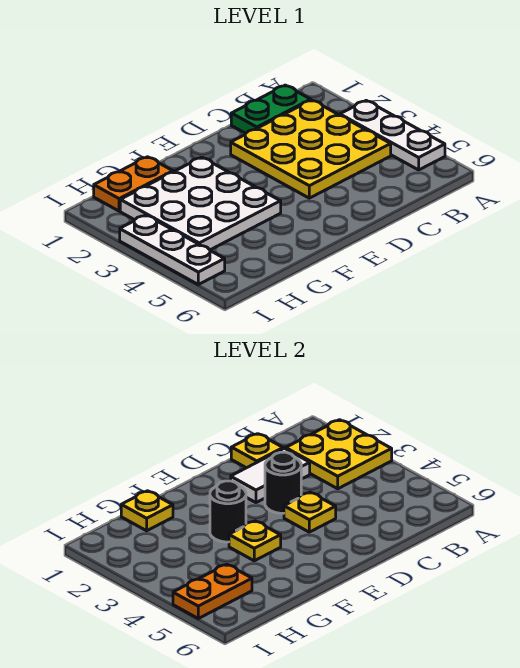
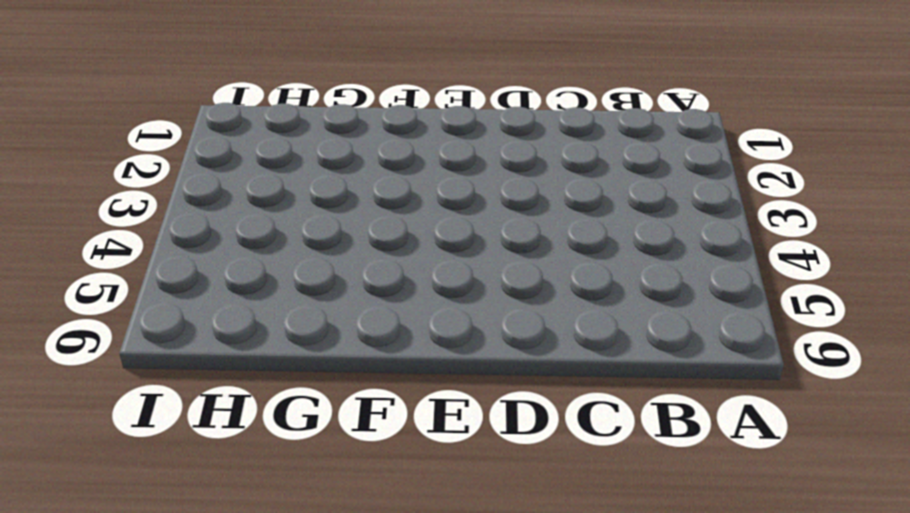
none -> white 1x3 plate [340,101,445,170]
none -> green 1x2 plate [231,85,311,133]
none -> yellow 3x3 plate [231,100,391,198]

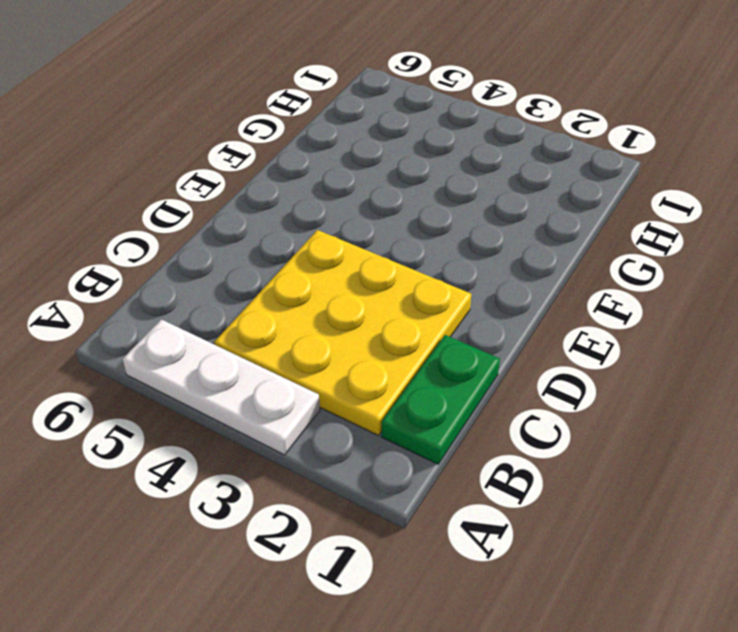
none -> white 3x3 plate [120,157,281,250]
none -> orange 1x2 plate [94,157,173,211]
none -> white 1x3 plate [120,215,225,284]

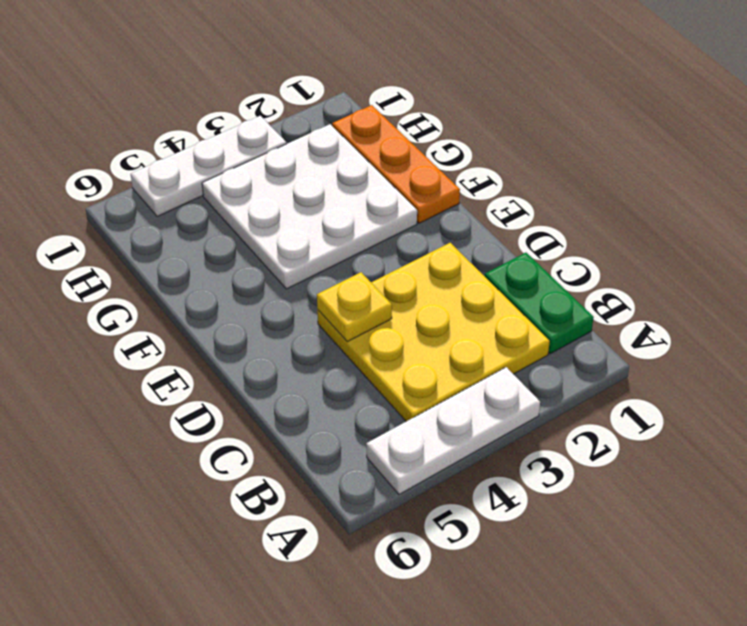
orange 1x3 plate [332,105,460,223] -> orange 1x2 plate [94,157,173,211]
none -> yellow 2x2 plate [286,420,392,489]
none -> yellow 1x1 plate [231,434,283,468]
none -> white 1x2 tile [231,448,310,503]

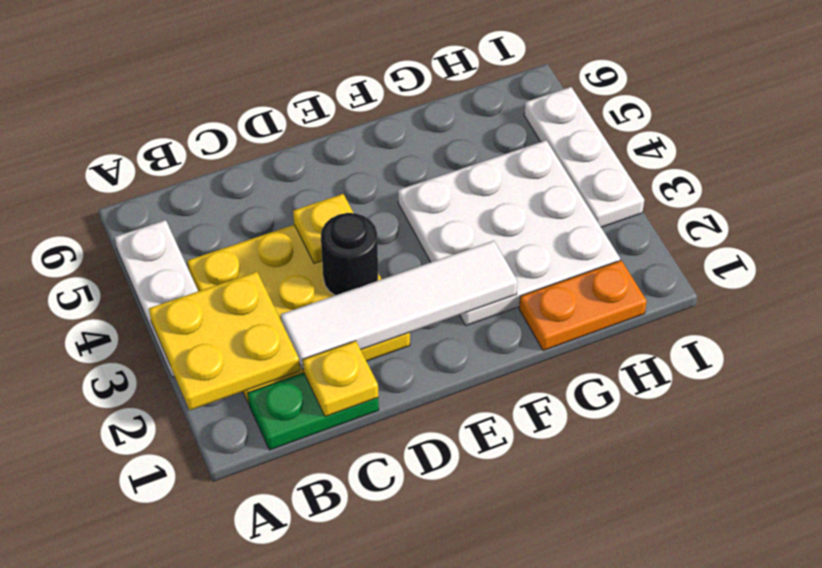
white 1x4 tile [281,241,518,370] -> white 1x2 tile [231,448,310,503]
none -> black 1x1 round brick [210,481,246,542]
none -> yellow 1x1 plate [229,521,281,561]
none -> yellow 1x1 plate [121,491,173,531]

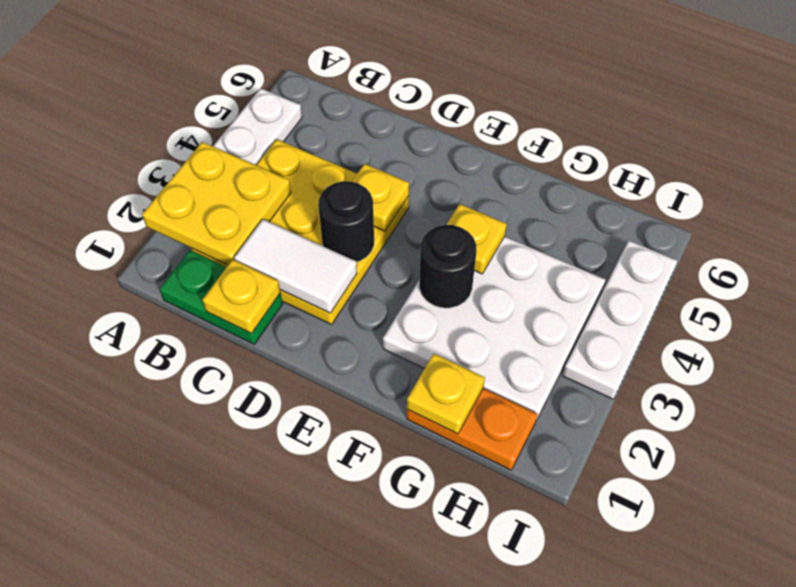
none -> orange 1x2 plate [173,564,252,618]

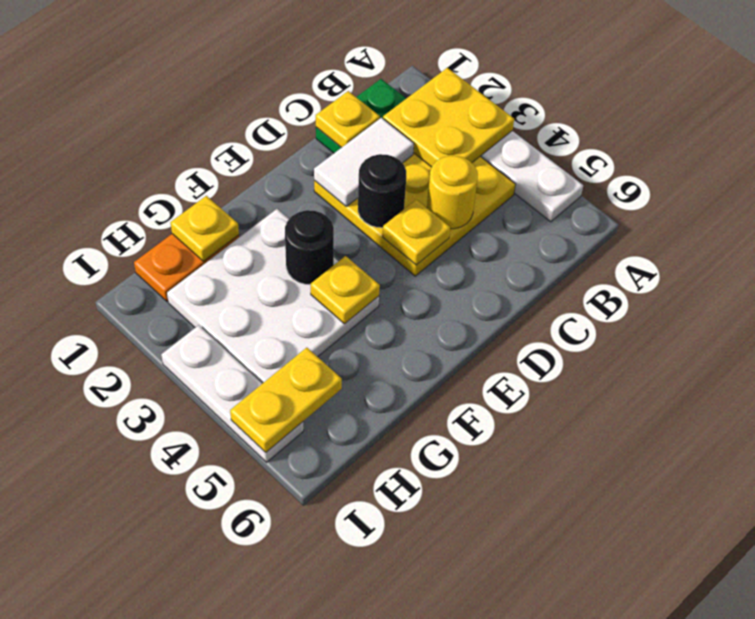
yellow 1x1 round brick [427,156,478,229] -> none
yellow 1x2 plate [230,348,342,452] -> orange 1x2 plate [173,564,252,618]

